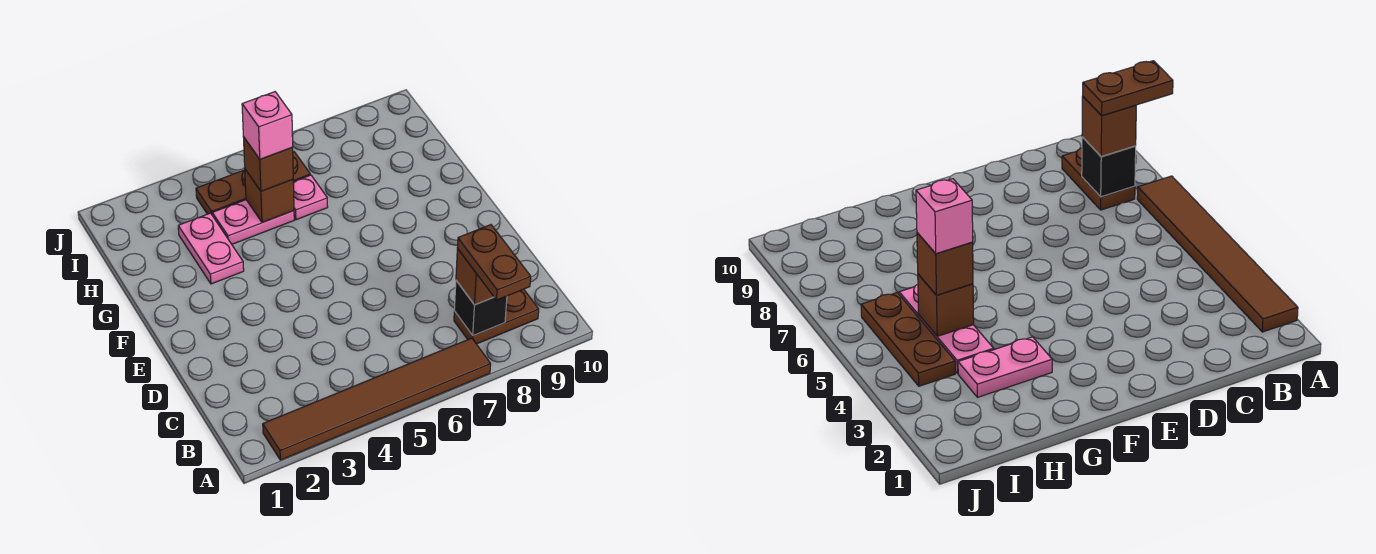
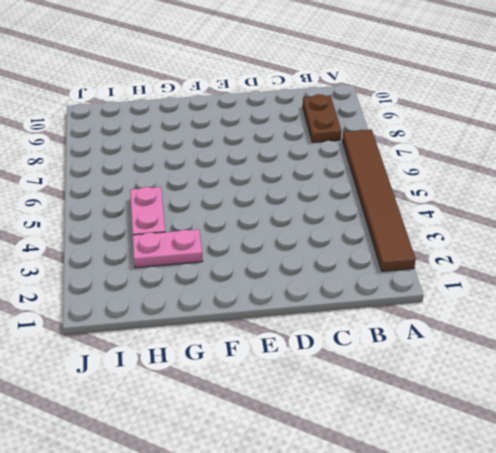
none -> pink 1x1 plate [293,175,328,220]
none -> brown 1x3 plate [196,152,310,214]
none -> black 1x1 brick [454,281,507,336]

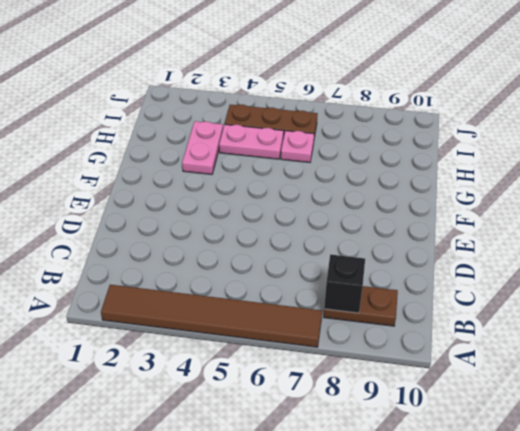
none -> brown 1x1 brick [245,169,294,223]
none -> brown 1x1 brick [456,249,494,305]
none -> brown 1x1 brick [243,137,293,191]

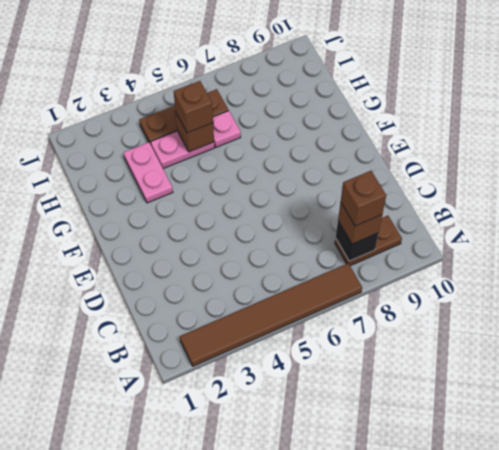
brown 1x1 brick [341,171,386,226] -> brown 1x2 plate [457,225,531,300]
none -> pink 1x1 brick [242,92,293,159]

